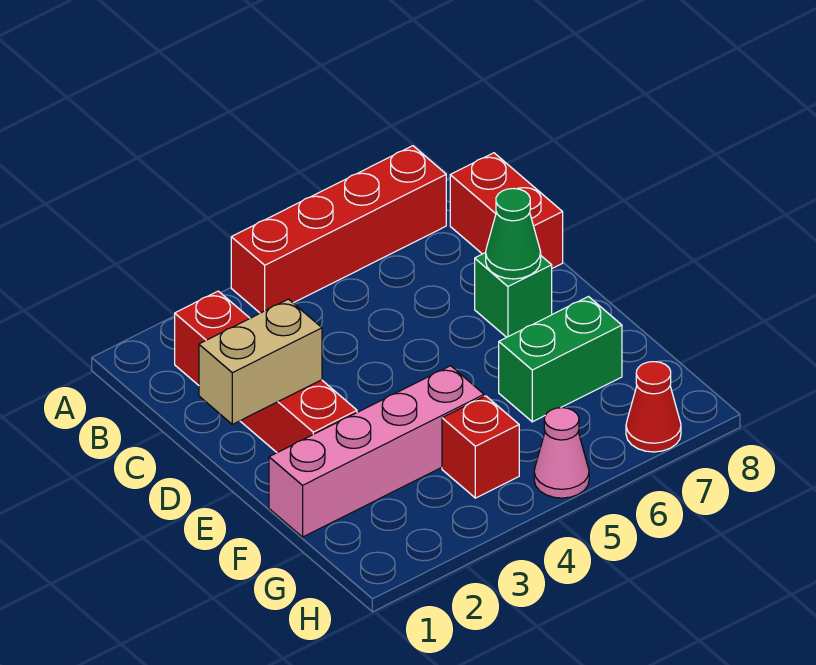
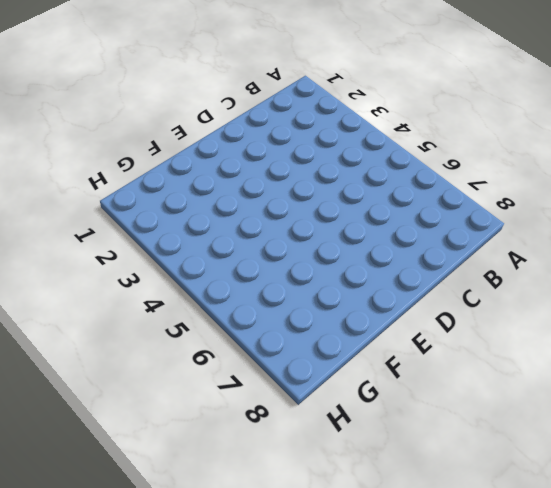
none -> red 1x4 brick [231,146,446,313]
none -> red 1x4 brick [175,291,357,453]

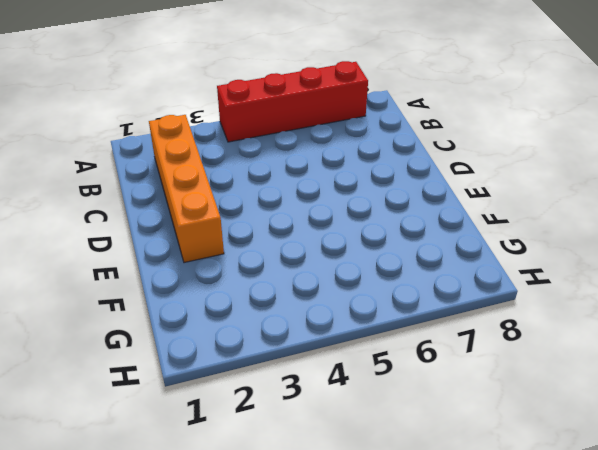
orange 1x4 brick [149,115,224,263] -> red 1x4 brick [175,291,357,453]
none -> red 1x2 brick [450,153,563,268]
none -> green 1x1 brick [475,253,552,337]

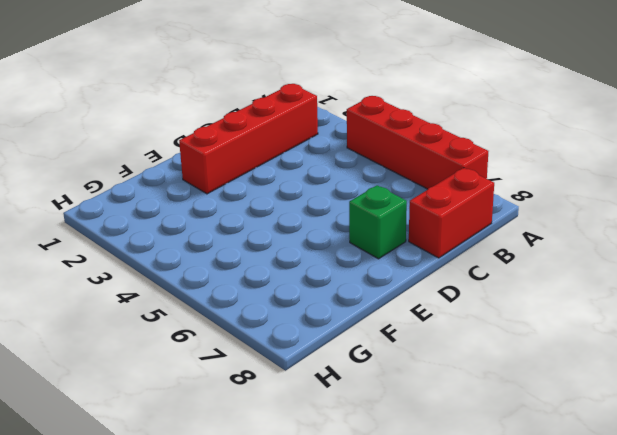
none -> pink 1x4 brick [269,366,484,537]
none -> green 1x2 brick [499,297,622,422]

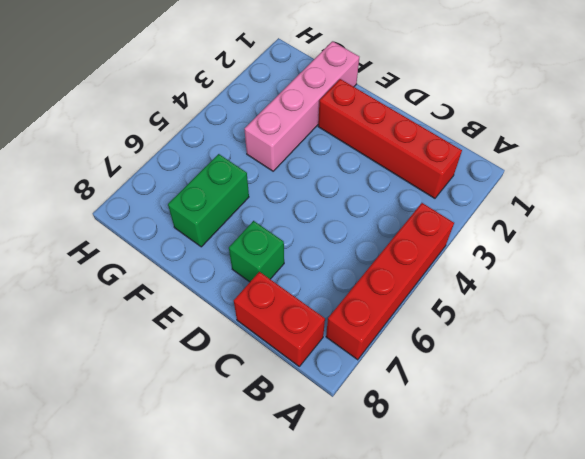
none -> red 1x1 brick [442,396,519,498]
none -> pink 1x1 cone [534,408,589,498]

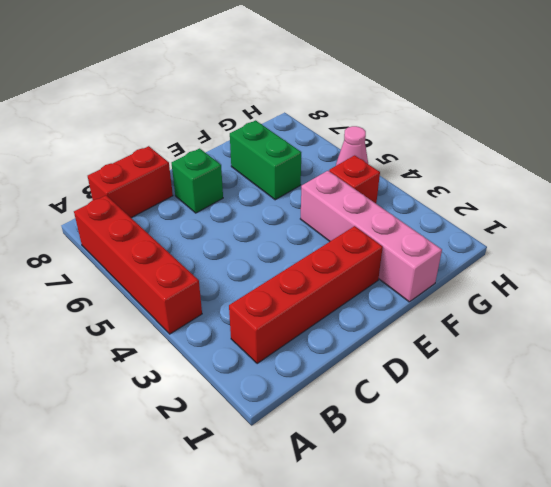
none -> red 1x1 cone [626,362,681,452]
none -> tan 1x2 brick [199,299,322,424]

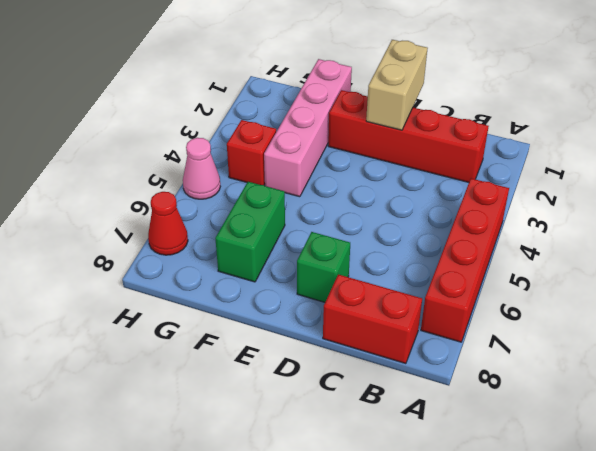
none -> green 1x1 cone [486,188,541,279]

